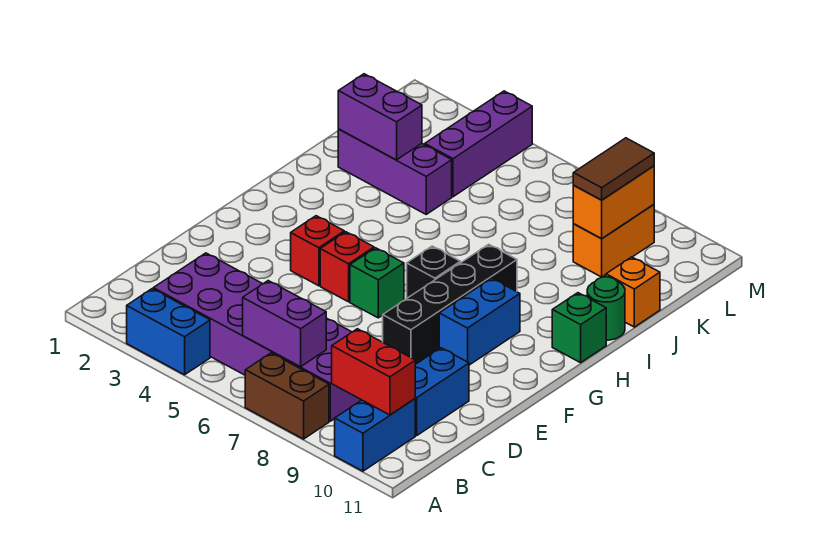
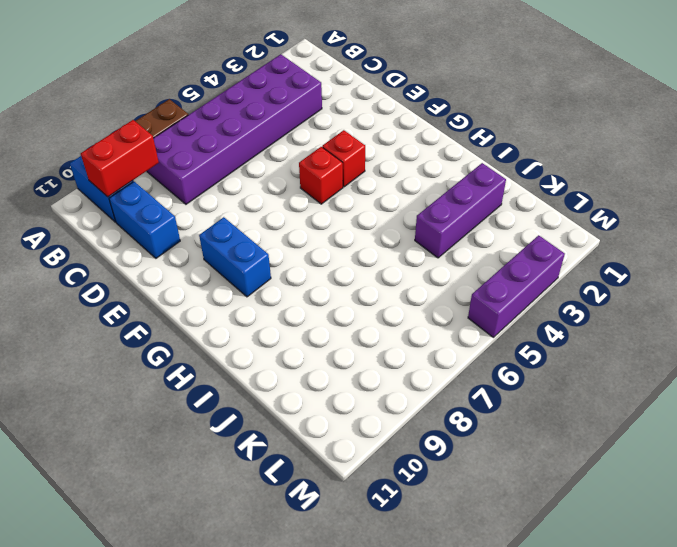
purple 1x3 brick [468,235,565,337] -> purple 1x3 brick turned to [425,91,532,197]
none -> blue 1x2 brick [127,289,210,375]
none -> black 1x4 brick [383,244,517,364]
none -> green 1x1 brick [350,248,404,318]

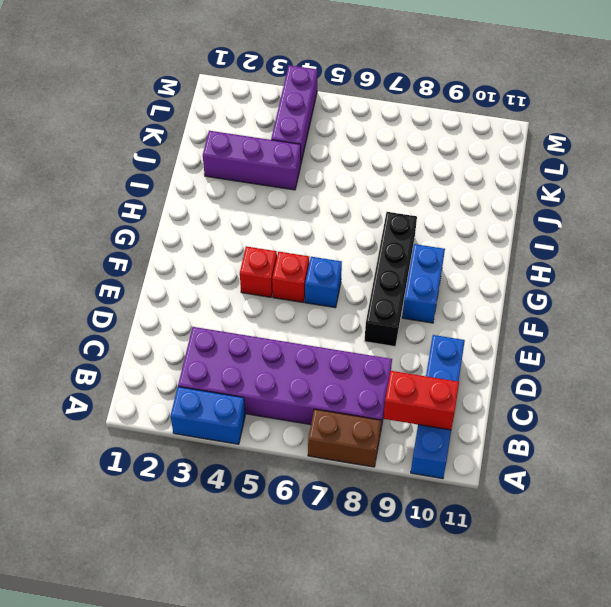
blue 1x1 brick [305,257,342,308] -> green 1x1 brick [350,248,404,318]
none -> black 1x1 brick [407,246,460,298]
none -> green 1x1 brick [552,293,606,363]
none -> green 1x1 round brick [587,277,625,340]

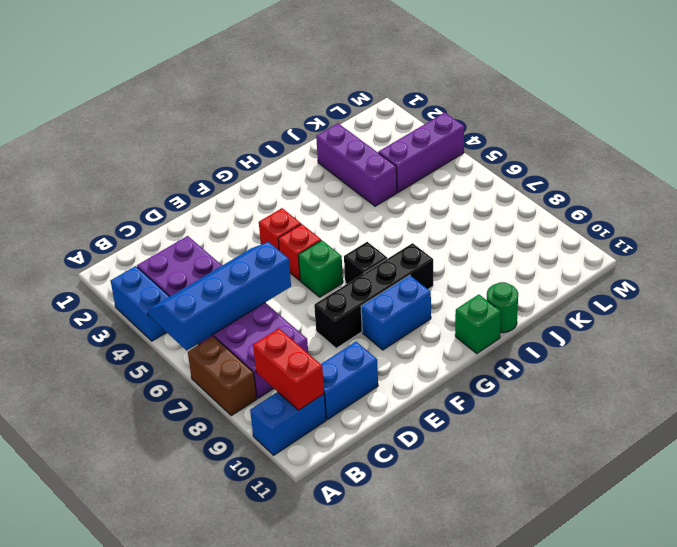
blue 2x4 slope [147,242,291,350] -> purple 1x2 brick [243,281,326,367]
none -> orange 1x1 brick [606,257,660,327]
none -> orange 1x2 brick [573,204,654,277]
none -> purple 1x2 brick [338,74,422,160]

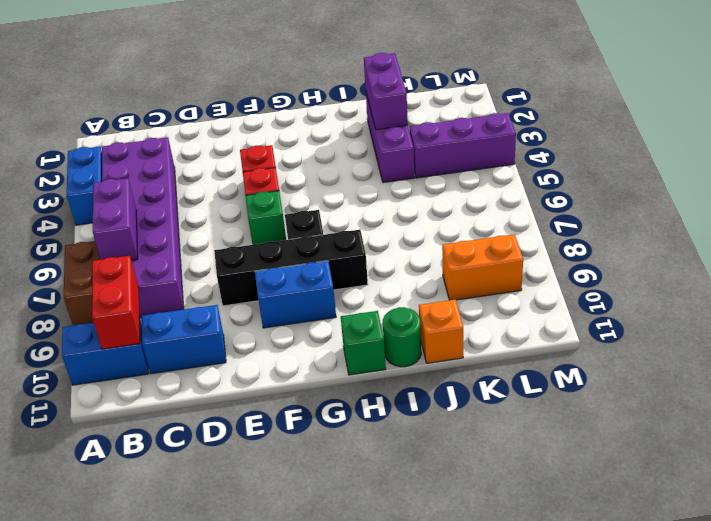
none -> orange 1x2 brick [573,166,654,238]
none -> brown 1x2 tile [573,138,654,200]

